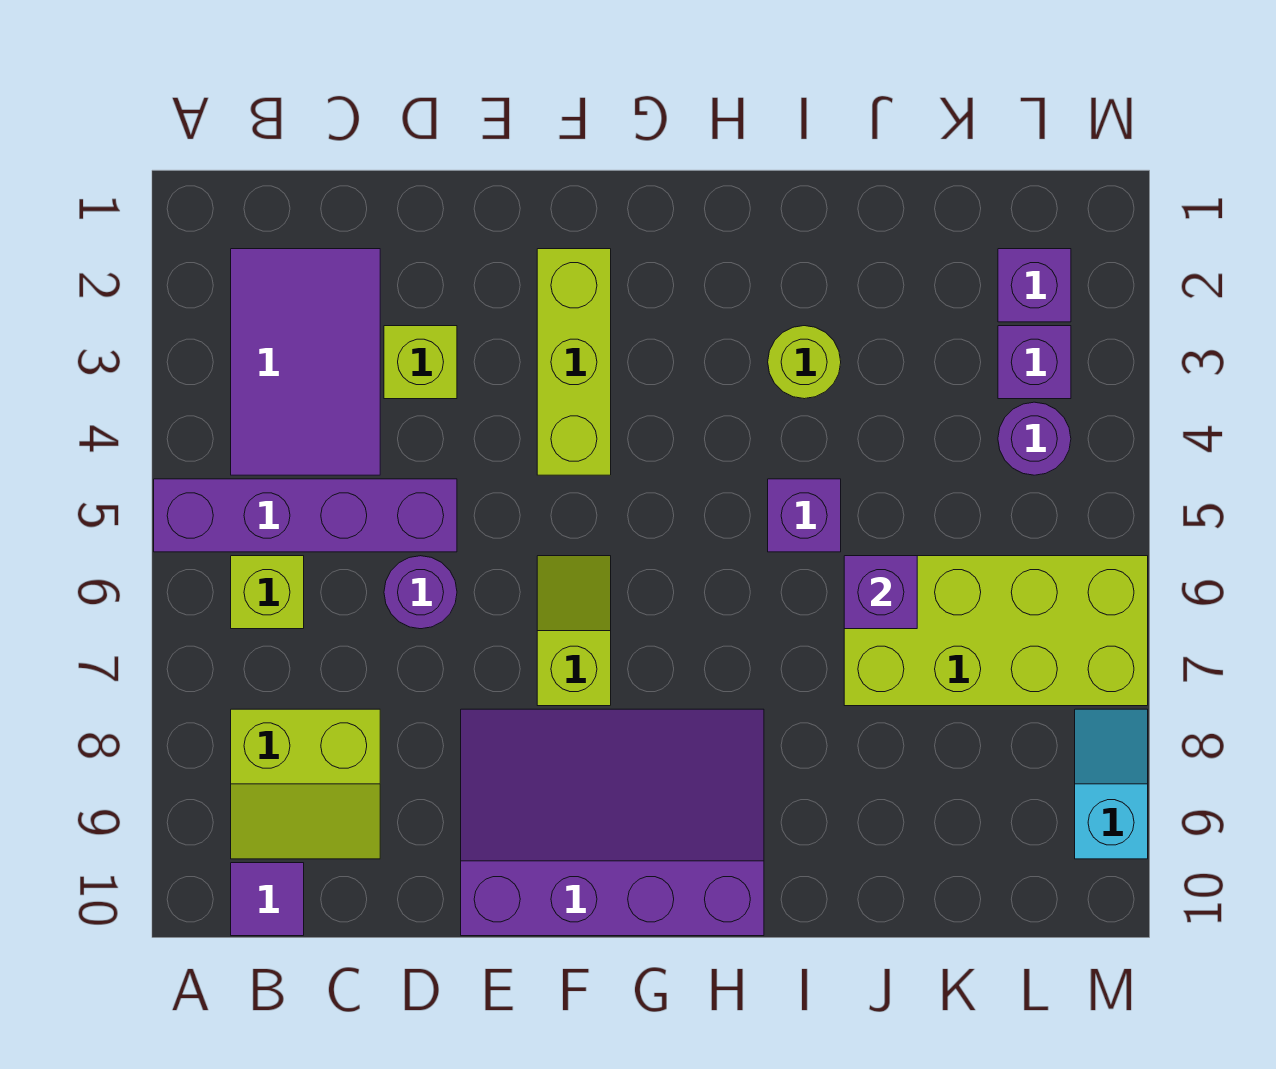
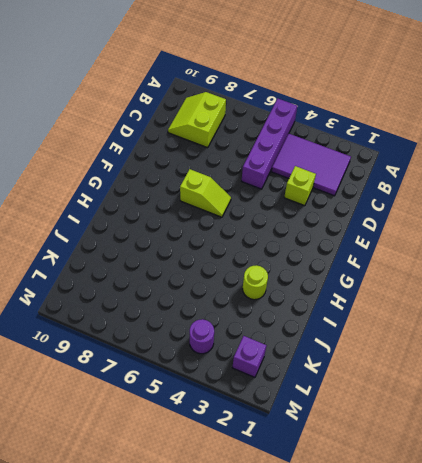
none -> lime 1x1 brick [231,556,304,629]
none -> purple 1x1 tile [231,863,304,936]
none -> purple 1x1 round brick [384,556,457,629]

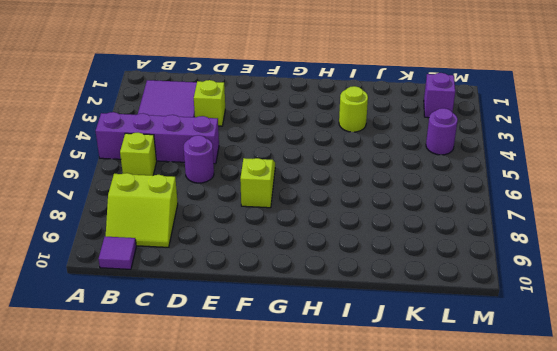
none -> purple 3x4 slope [461,709,764,936]
none -> lime 1x3 brick [537,249,611,475]
none -> purple 1x1 brick [768,479,841,552]

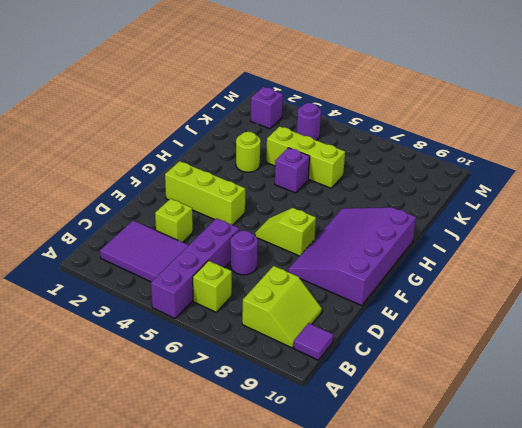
lime 1x3 brick [266,126,345,188] -> lime 2x4 brick [844,556,1148,706]
none -> purple 1x1 brick [998,326,1071,399]
none -> cyan 1x2 slope [1075,709,1148,859]
none -> purple 1x1 brick [844,556,917,629]

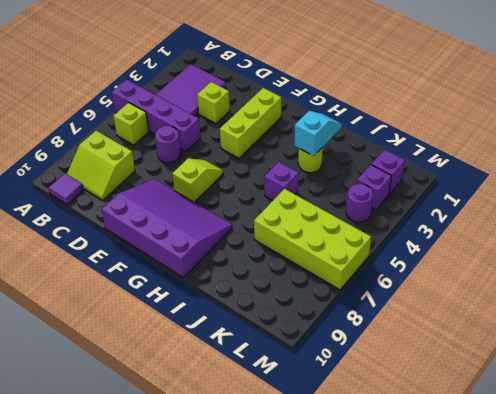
cyan 1x2 slope [294,111,342,156] -> cyan 1x2 slope moved to [1075,709,1148,859]
none -> purple 1x1 brick [844,556,917,629]

